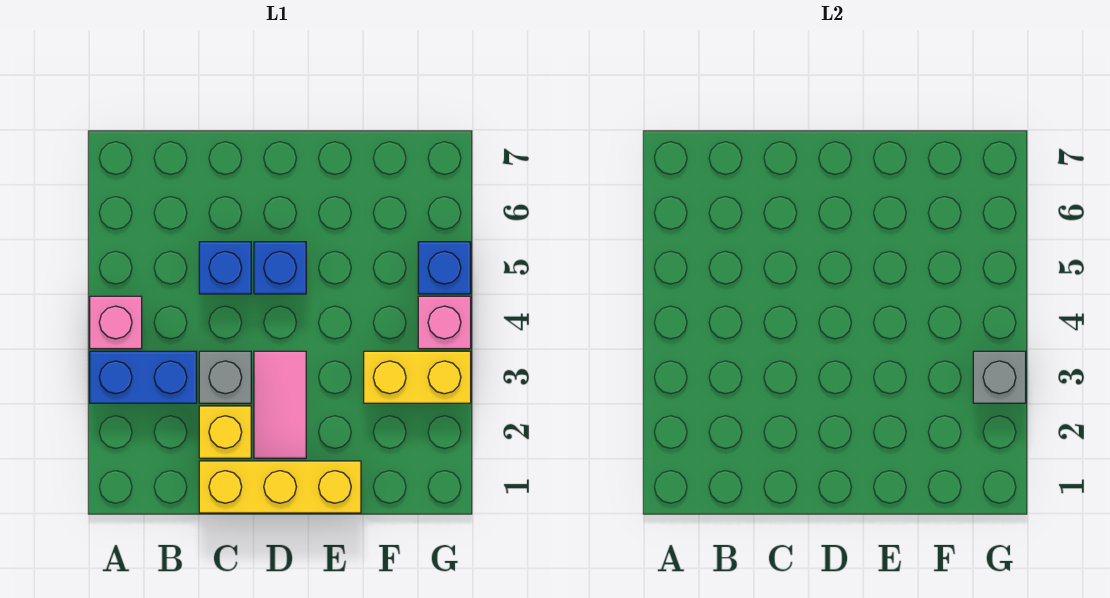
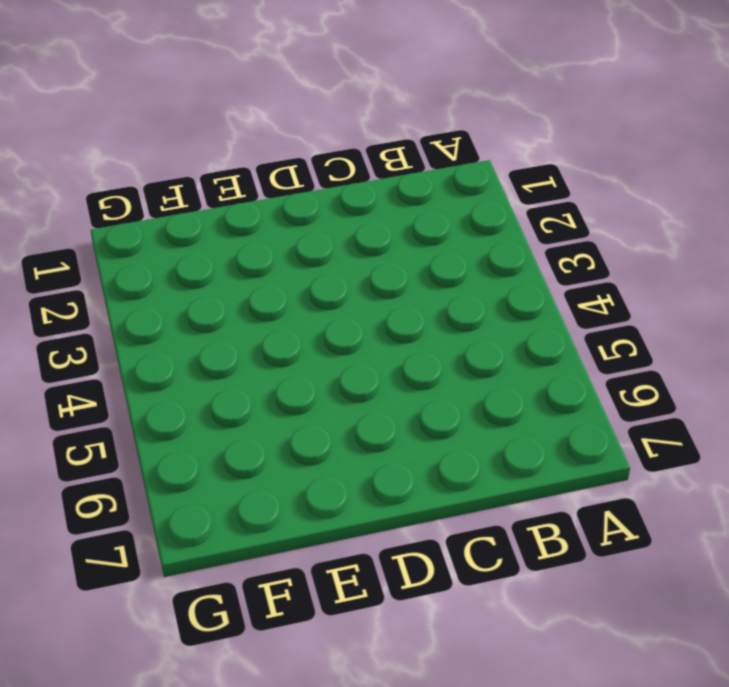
none -> blue 1x2 brick [90,351,197,403]
none -> pink 1x1 brick [90,296,142,349]
none -> yellow 1x3 brick [199,461,361,513]

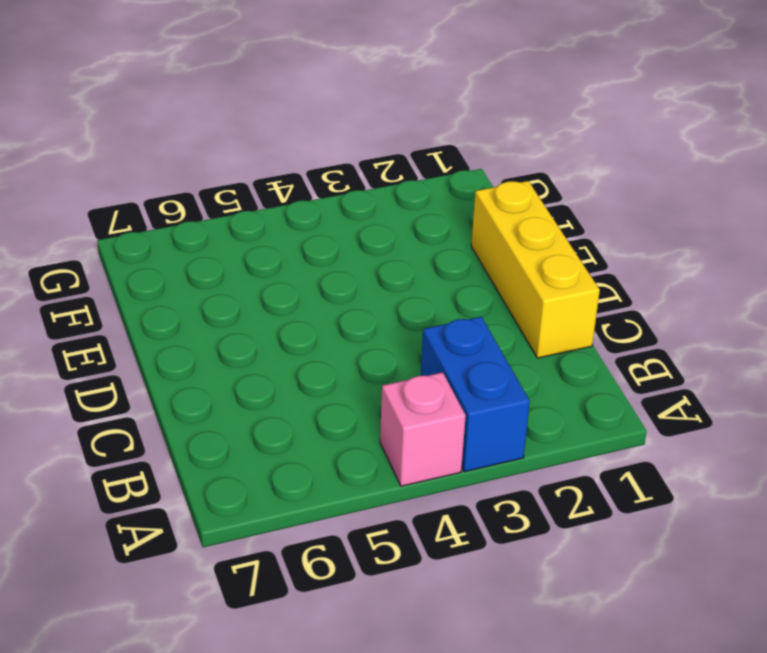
none -> yellow 1x1 brick [199,406,251,458]
none -> grey 1x1 brick [199,351,251,403]
none -> blue 1x1 brick [199,242,251,294]

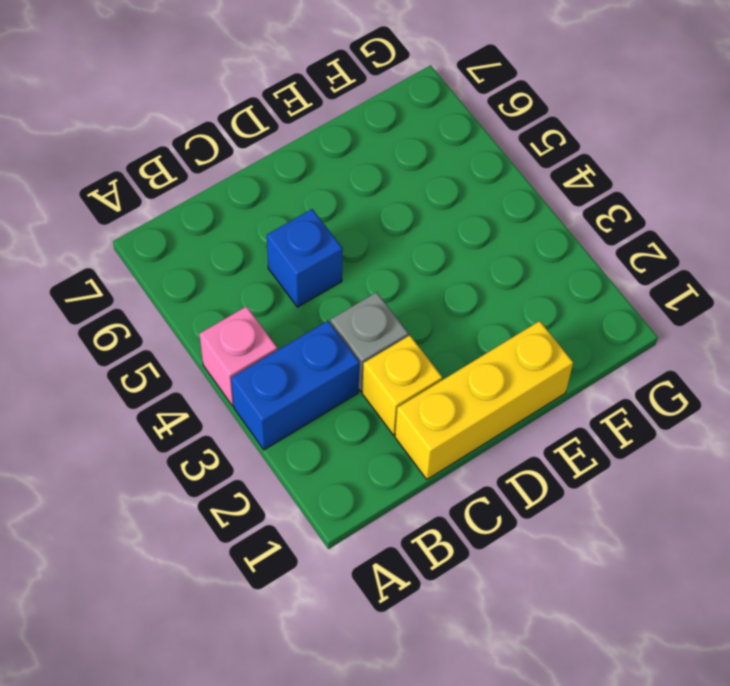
none -> pink 1x2 tile [254,351,306,458]
none -> blue 1x1 brick [254,242,306,294]
none -> yellow 1x2 brick [364,351,471,403]

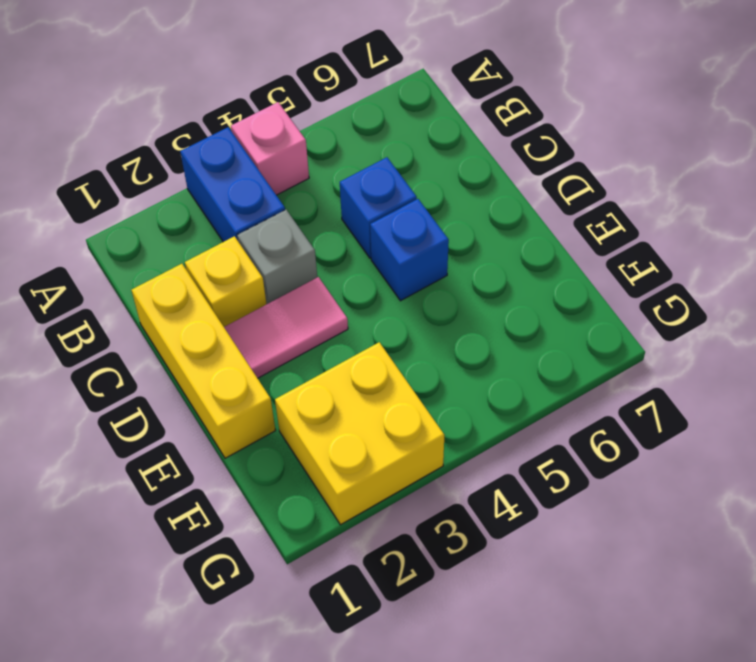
yellow 2x2 brick [275,342,444,525] -> yellow 1x2 brick [364,351,471,403]
none -> pink 1x1 brick [418,296,471,349]
none -> blue 1x1 brick [418,242,471,294]
none -> grey 1x1 brick [973,351,1026,403]

